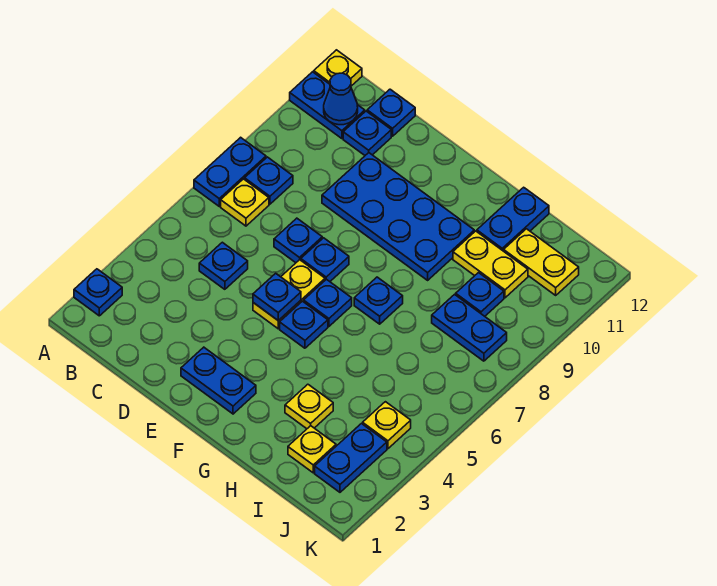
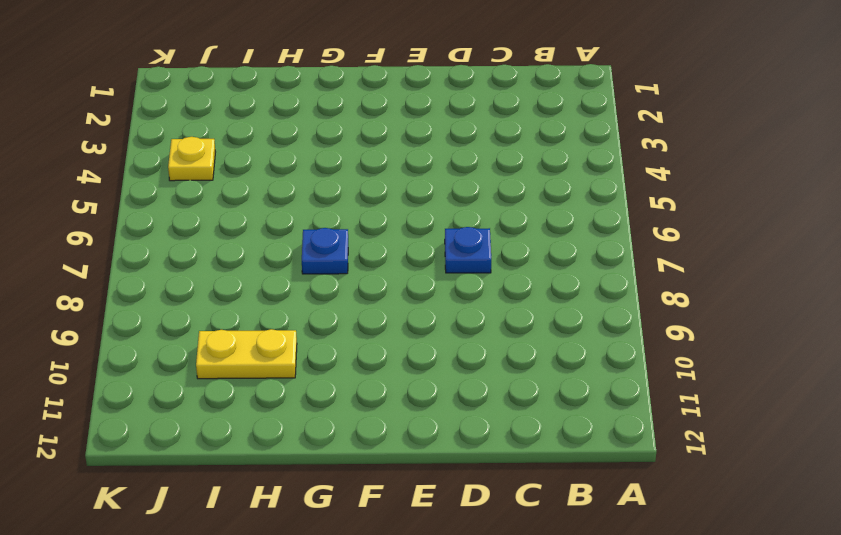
none -> blue 1x1 plate [74,269,122,316]
none -> blue 1x2 plate [194,137,266,206]
none -> blue 1x2 plate [290,72,365,139]

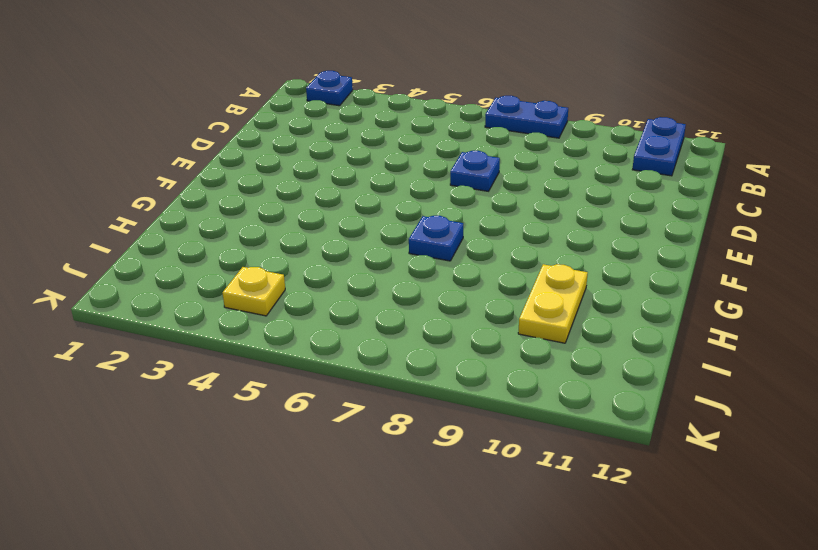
none -> yellow 1x1 plate [314,50,362,86]
none -> yellow 1x1 plate [221,179,269,226]
none -> blue 1x1 plate [245,157,293,204]

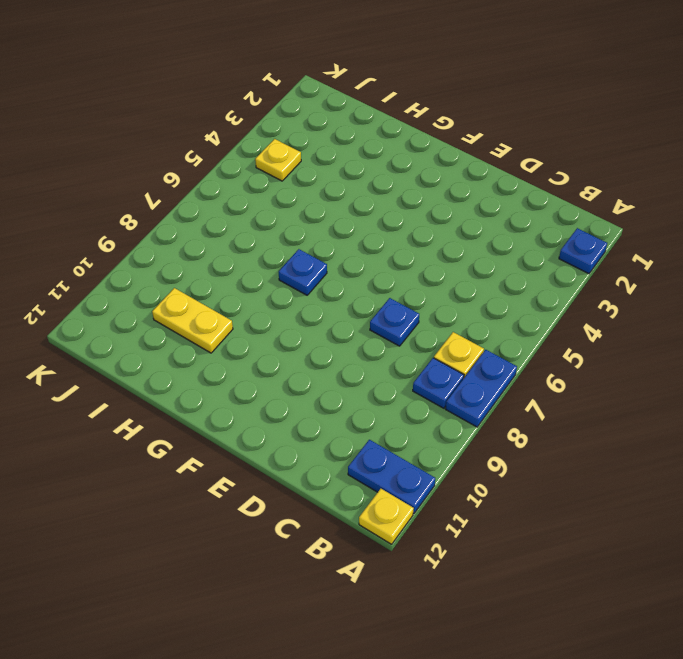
none -> blue 1x1 plate [199,242,248,289]
none -> blue 1x1 plate [343,111,391,155]
none -> blue 1x1 plate [367,89,415,136]

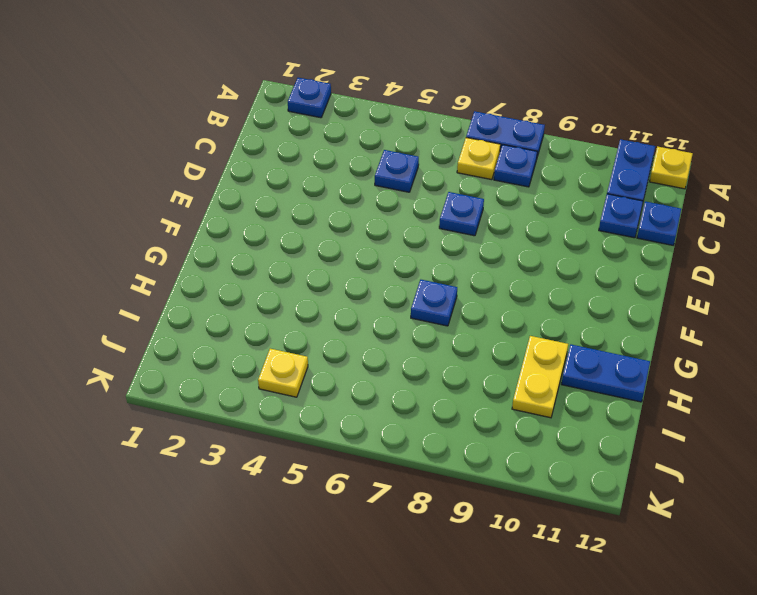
none -> blue 2x4 plate [322,153,474,280]
none -> blue 1x2 plate [181,347,256,414]
none -> yellow 1x2 plate [253,260,325,329]

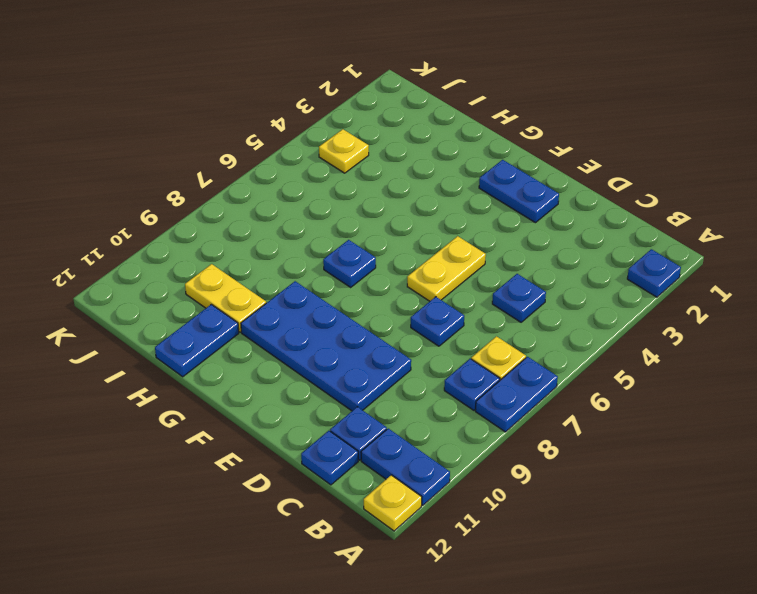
none -> blue 1x1 plate [301,238,349,281]
none -> blue 1x1 plate [280,301,328,348]
none -> blue 1x1 plate [304,279,352,326]

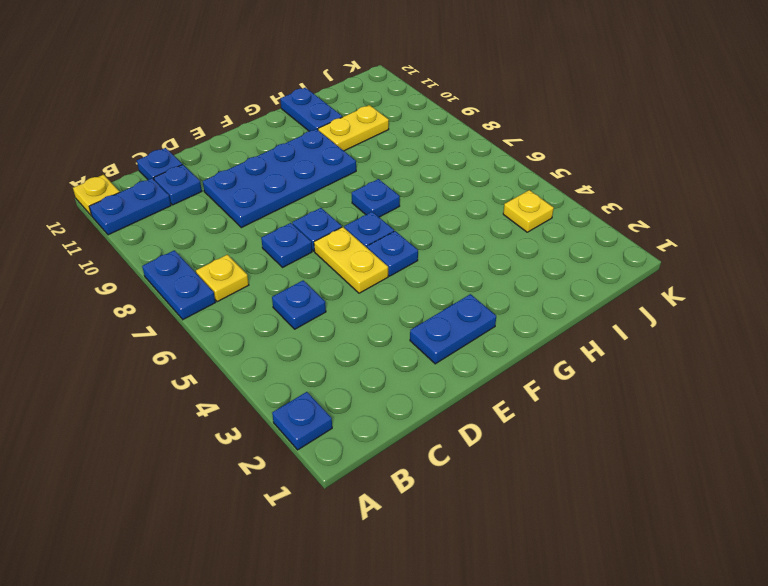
none -> blue 1x1 plate [245,157,293,204]
none -> yellow 1x1 plate [285,384,333,429]
none -> yellow 1x1 plate [288,426,336,473]

